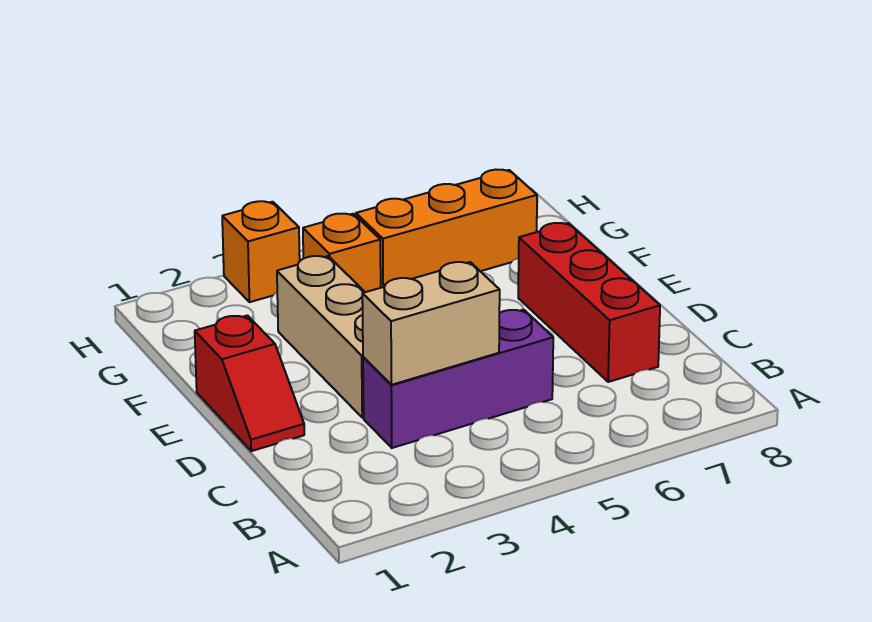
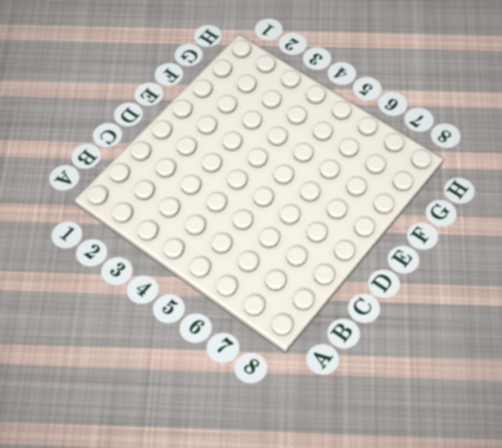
none -> purple 1x3 brick [363,310,553,448]
none -> red 1x3 brick [518,223,660,382]

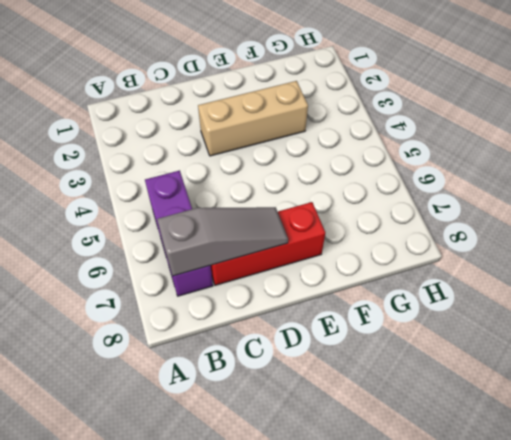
purple 1x3 brick [145,170,213,296] -> purple 1x3 brick moved to [363,310,553,448]
grey 1x3 slope [157,207,288,276] -> none
none -> red 1x2 slope [195,316,304,451]
none -> orange 1x1 brick [303,214,381,292]

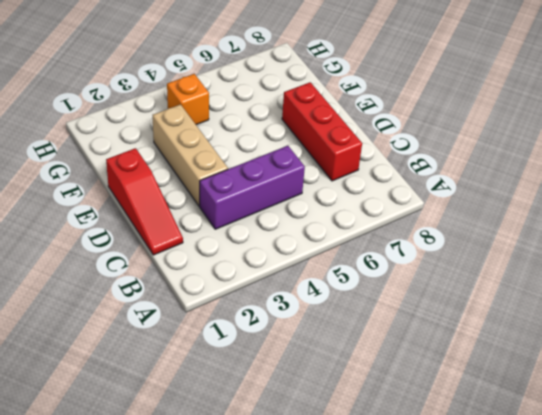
red 1x3 slope [106,148,183,255] -> red 1x2 slope [195,316,304,451]
none -> orange 1x3 brick [356,170,537,288]
none -> orange 1x1 brick [222,201,300,302]

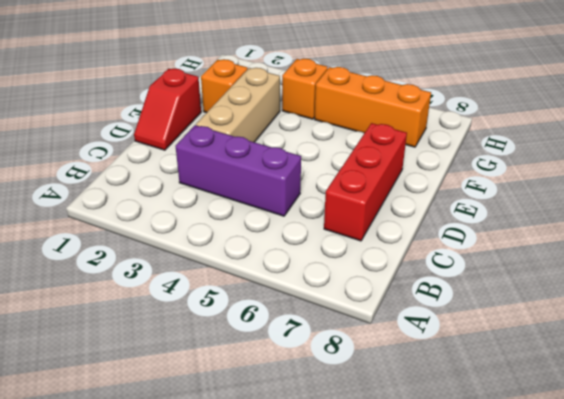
orange 1x1 brick [201,59,248,113] -> orange 1x1 brick moved to [222,201,300,302]
none -> tan 1x2 brick [362,262,500,385]

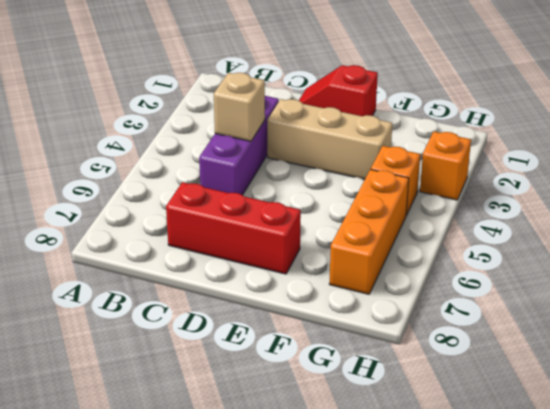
tan 1x1 brick [214,73,265,141] -> tan 1x2 brick [362,262,500,385]

